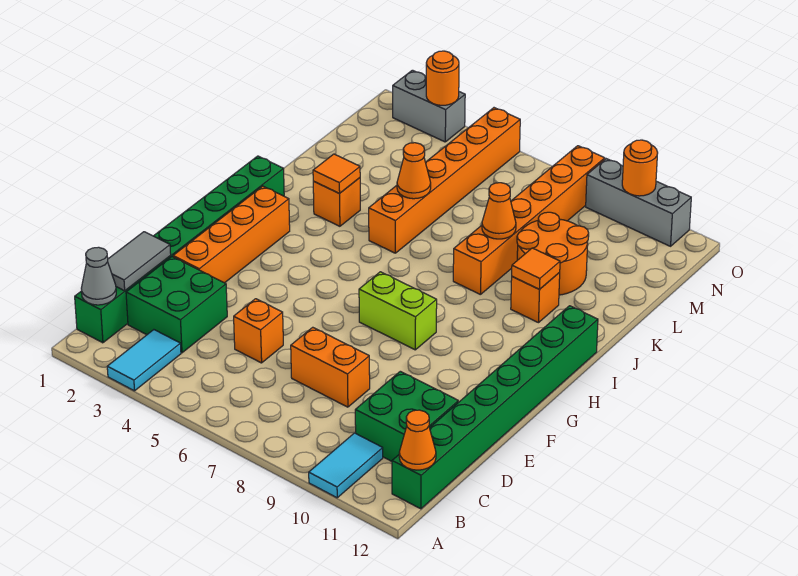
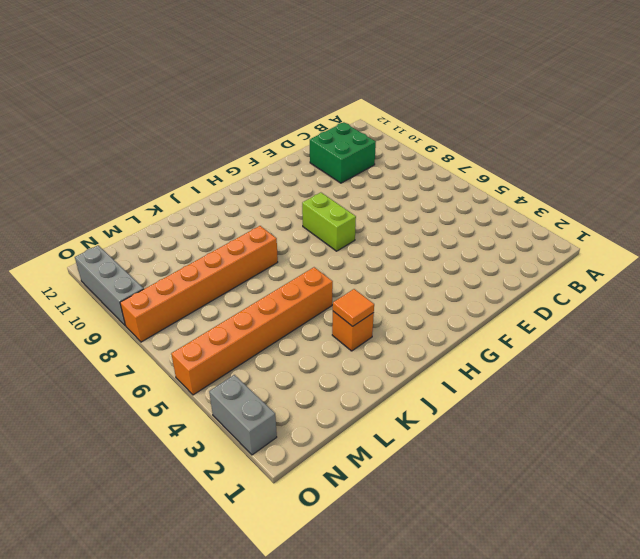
none -> cyan 1x2 tile [107,330,181,391]
none -> cyan 1x2 tile [309,433,383,498]
none -> green 1x8 brick [75,156,284,343]

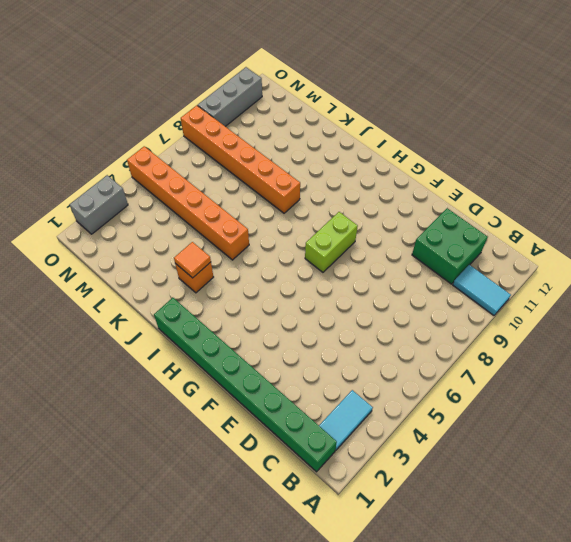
cyan 1x2 tile [319,390,373,451] -> cyan 1x2 tile turned to [107,330,181,391]
none -> green 1x8 brick [392,306,598,509]
none -> green 2x2 brick [126,257,227,353]
none -> orange 1x1 brick [234,299,283,363]

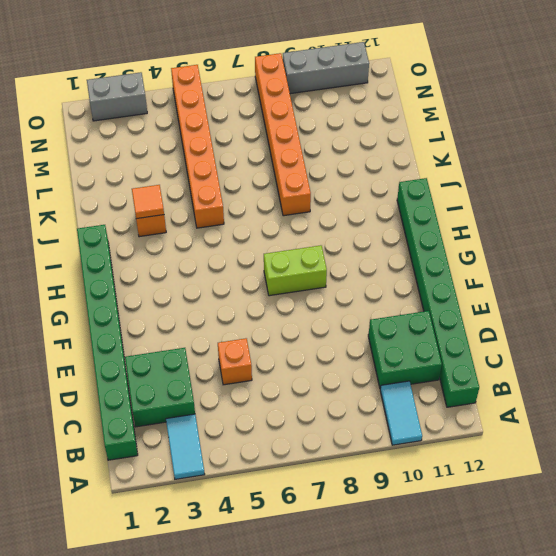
none -> orange 1x2 brick [291,327,370,407]
none -> orange 1x4 brick [173,186,290,283]
none -> orange 1x1 brick [511,273,560,323]

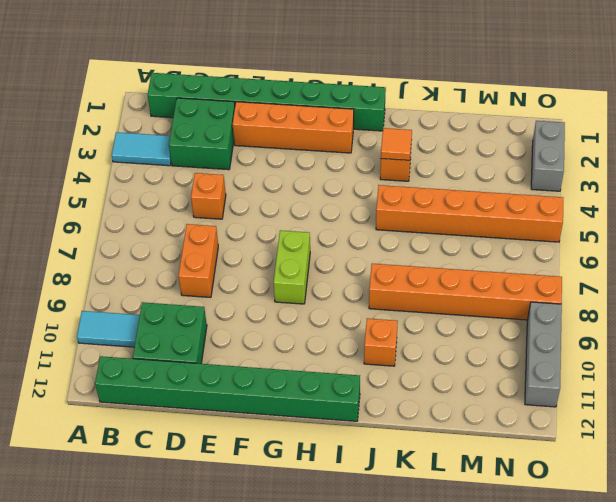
none -> orange 2x2 round brick [517,212,589,295]
none -> grey 1x1 cone [81,247,116,305]
none -> orange 1x1 cone [399,410,436,470]

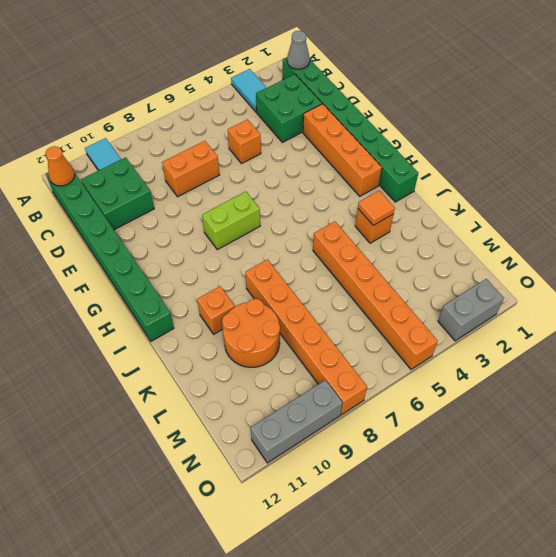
none -> grey 1x2 tile [108,232,171,291]
none -> orange 1x1 tile [512,248,560,289]
none -> orange 1x1 cone [397,143,431,199]

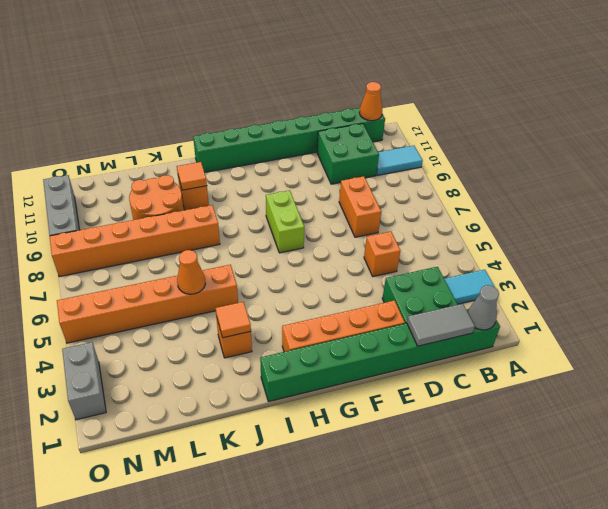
none -> orange 1x1 cone [482,183,516,239]
none -> orange 1x1 round brick [426,51,459,105]
none -> orange 1x1 round brick [622,140,658,196]

